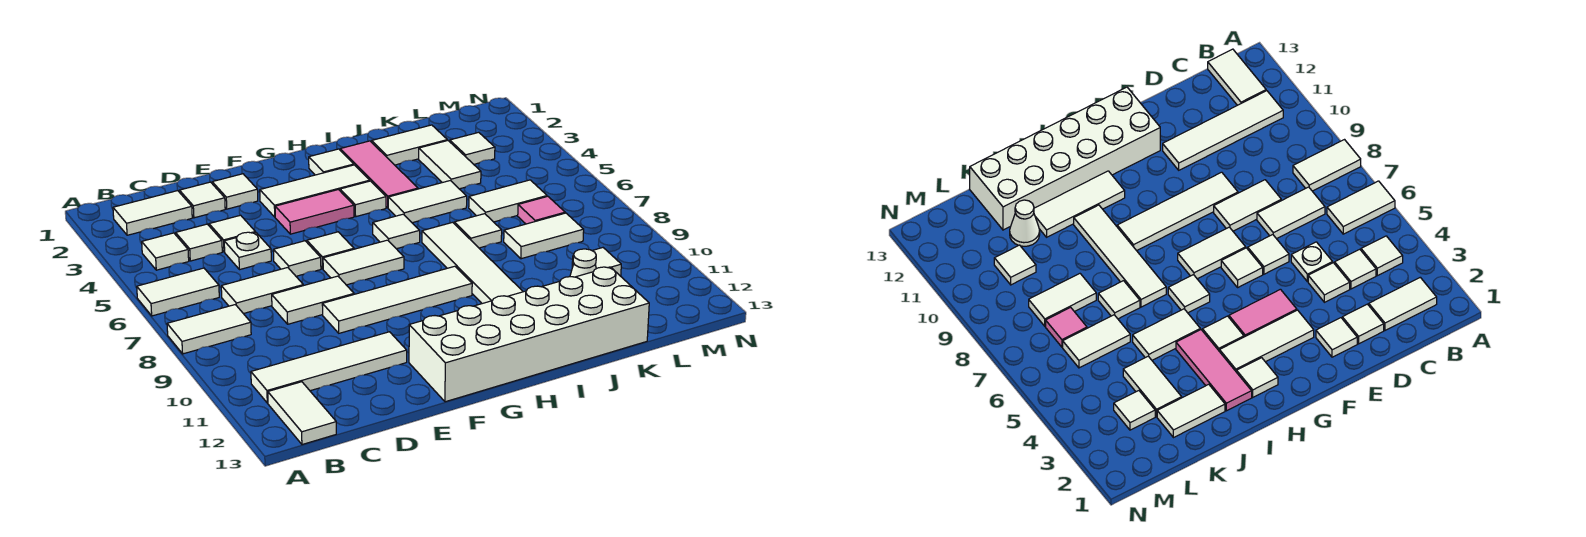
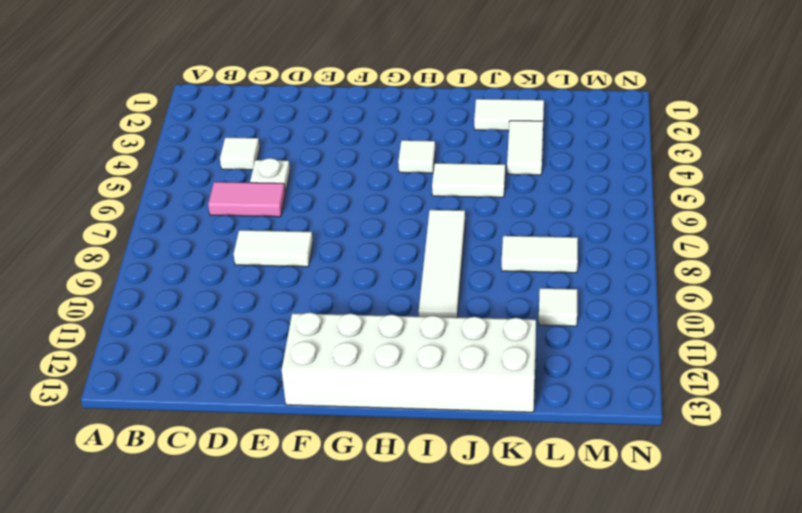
pink 1x2 tile [208,182,285,217] -> pink 1x2 tile moved to [275,190,354,234]
none -> white 1x2 tile [137,268,219,316]
none -> white 1x2 tile [167,305,251,354]
none -> white 1x2 tile [113,191,192,235]
none -> white 1x1 tile [142,233,189,270]

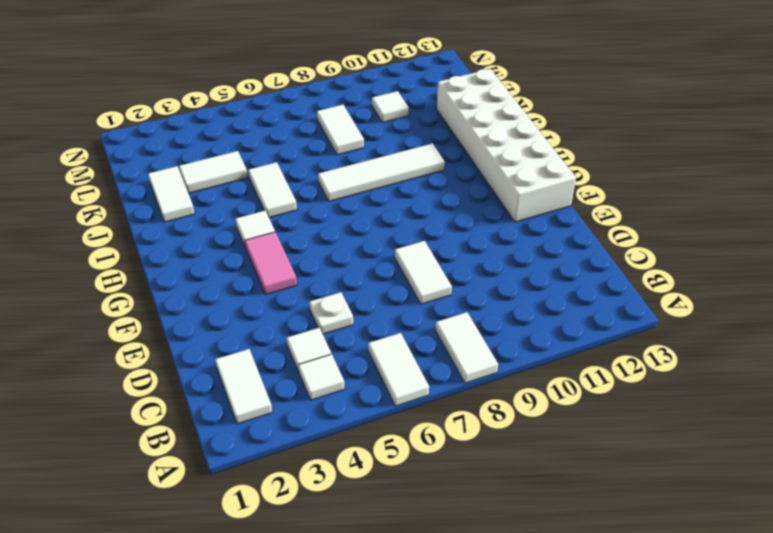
none -> white 1x4 tile [251,332,407,403]
none -> white 1x2 tile [268,382,336,445]
none -> white 1x2 tile [221,268,303,314]
none -> white 1x1 tile [179,182,225,218]

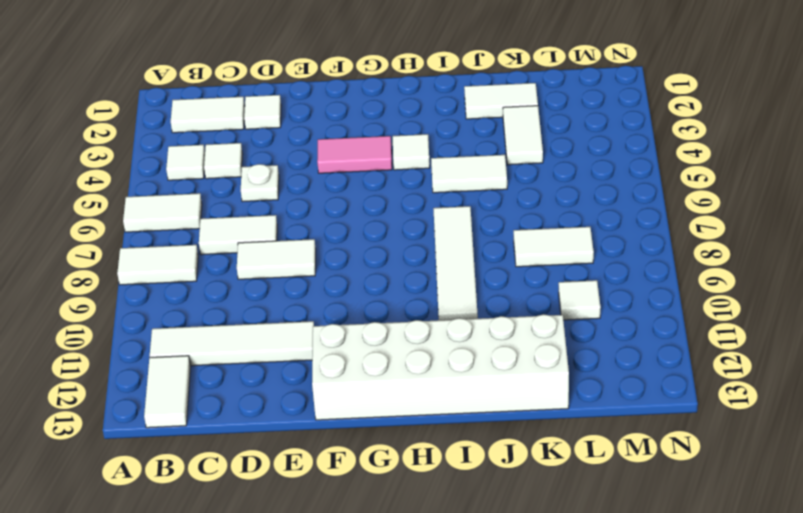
none -> white 1x1 tile [209,215,255,252]
none -> white 1x1 tile [212,174,258,209]
none -> white 1x1 tile [273,241,321,276]
none -> white 1x4 tile [322,266,472,333]

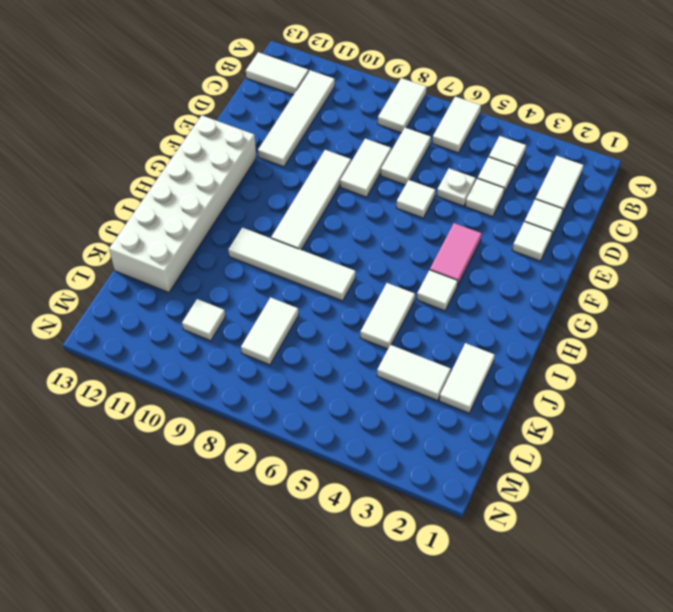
none -> white 1x3 tile [260,165,370,217]
none -> white 1x1 tile [307,232,354,269]
none -> white 1x2 tile [323,240,404,285]
none -> white 1x1 tile [309,149,354,175]

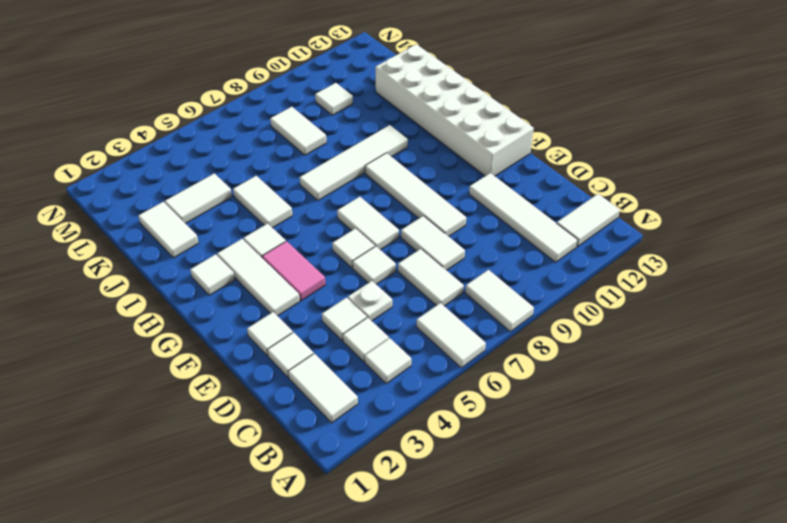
none -> white 1x1 tile [373,214,420,249]
none -> white 1x3 tile [1034,171,1125,237]
none -> pink 1x3 tile [340,141,418,208]
none -> white 1x1 tile [454,214,502,248]

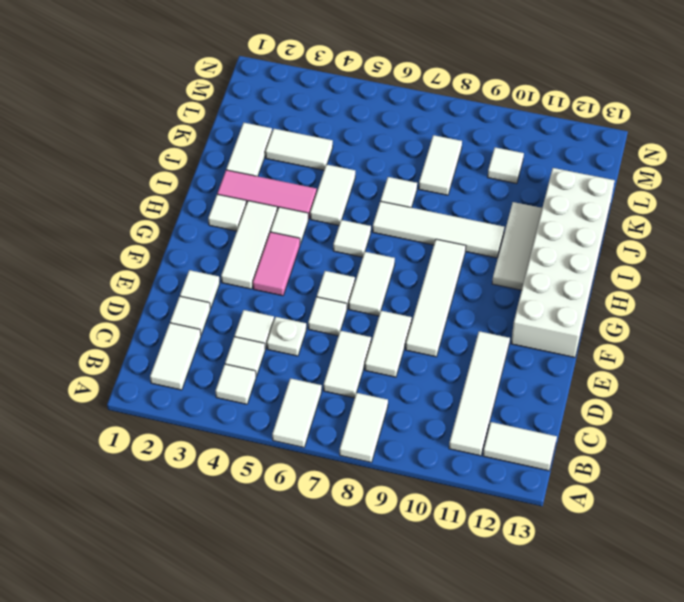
none -> white 1x2 tile [469,180,547,222]
none -> white 1x1 cone [570,249,596,277]
none -> white 1x1 tile [450,132,495,164]
none -> pink 1x1 tile [518,196,565,224]

